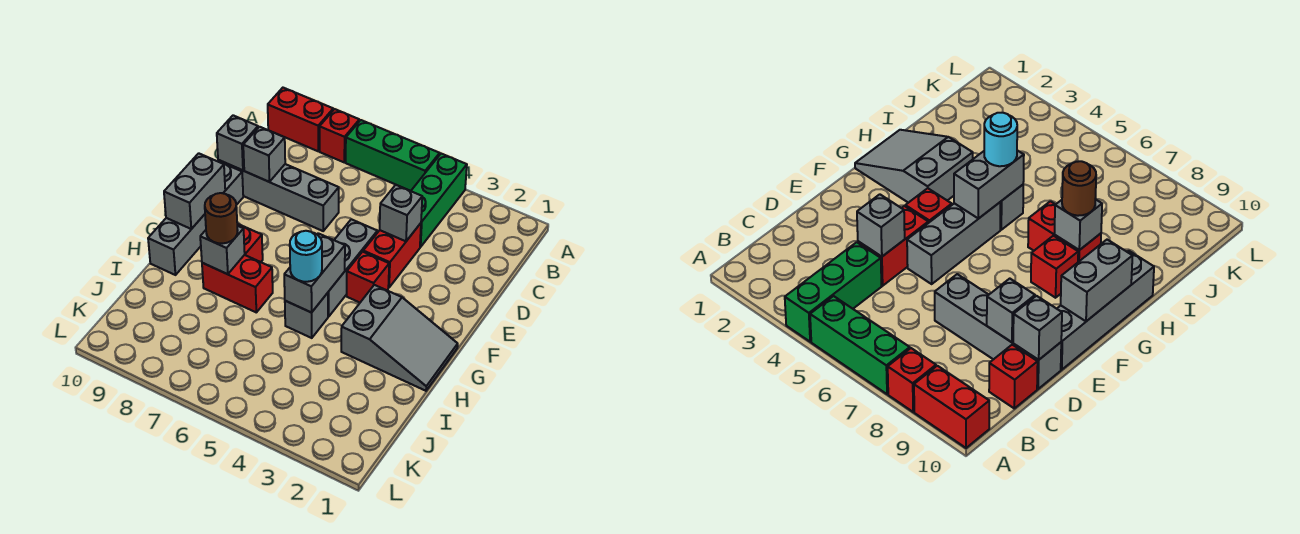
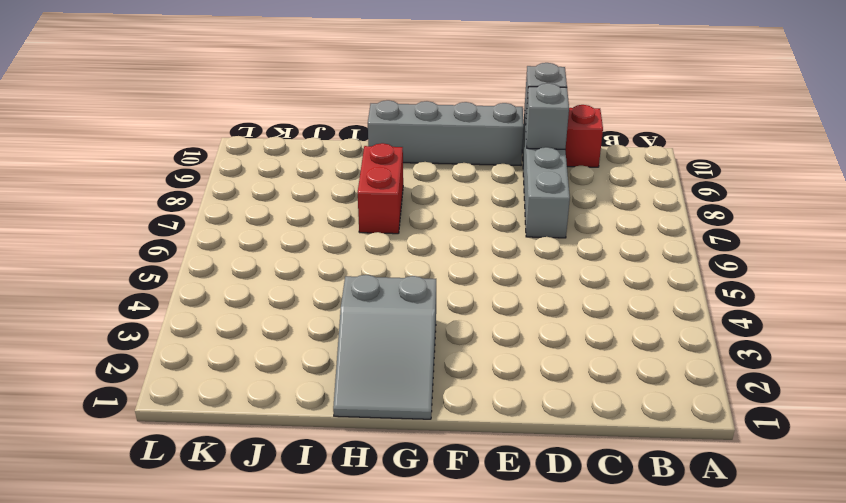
none -> green 1x3 brick [411,154,467,247]
none -> green 1x3 brick [346,120,440,191]
none -> red 1x1 brick [320,109,359,162]

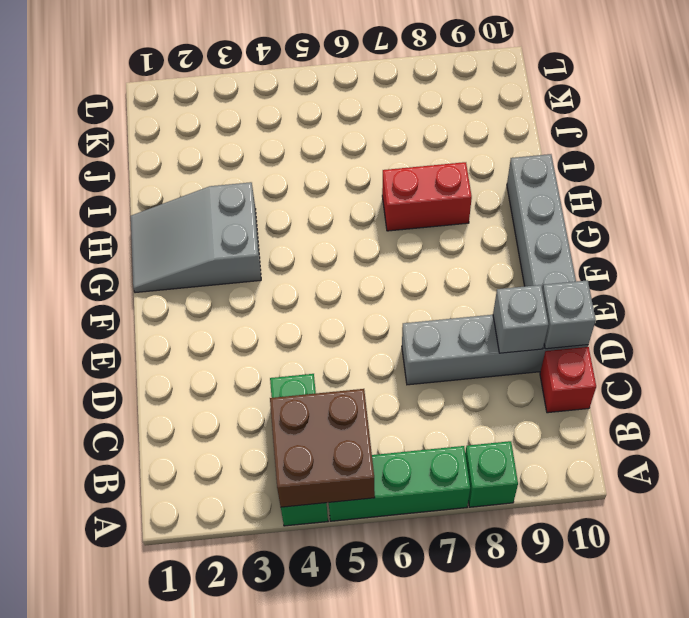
brown 2x2 brick [270,389,375,507] -> none
green 1x1 brick [465,441,518,507] -> red 1x1 brick [320,109,359,162]
none -> red 1x2 brick [268,88,333,151]
none -> red 1x2 brick [363,223,421,288]
none -> grey 1x3 brick [328,219,377,317]

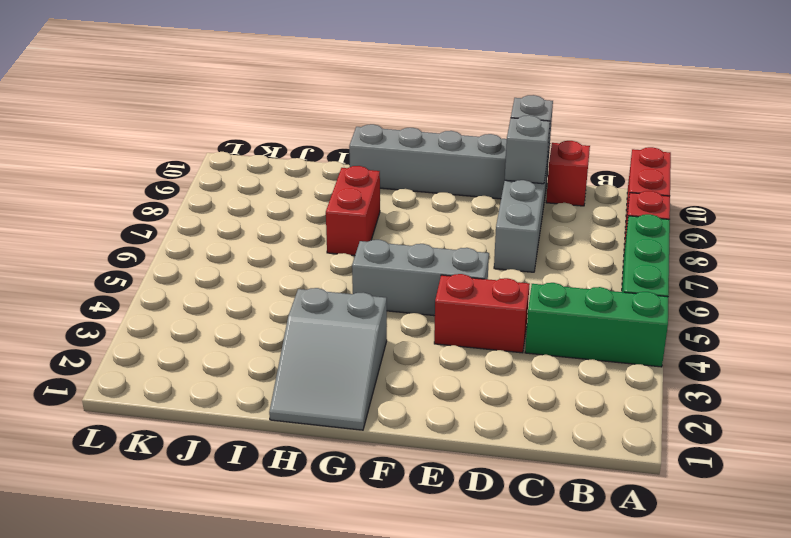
none -> red 1x1 brick [347,252,389,302]
none -> red 1x1 brick [237,224,263,262]
none -> grey 1x1 brick [285,293,328,338]

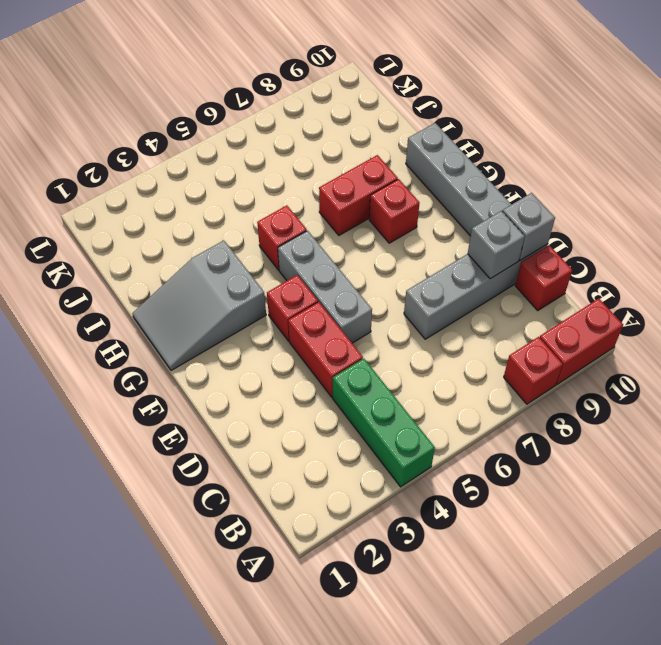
red 1x1 brick [257,205,307,270] -> grey 1x1 brick [285,293,328,338]
none -> green 1x3 brick [346,120,440,191]
none -> grey 1x1 brick [380,185,422,241]
none -> grey 1x2 brick [164,153,225,229]

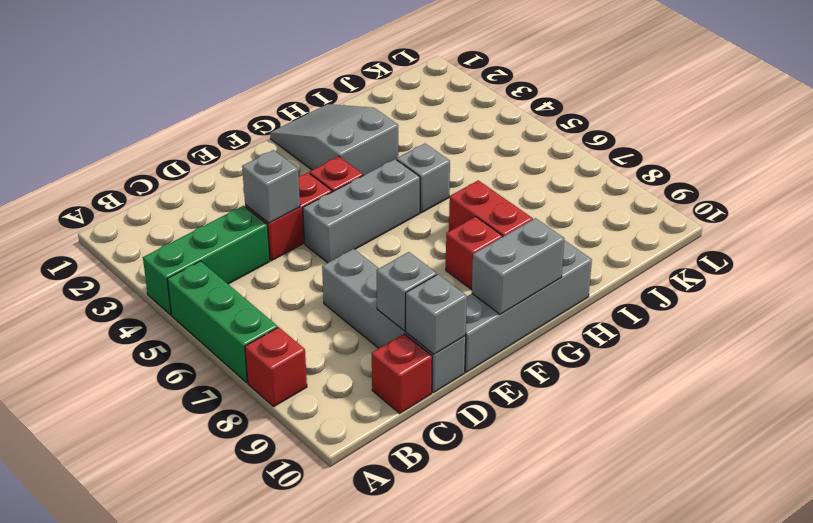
none -> red 1x2 brick [268,88,333,151]
none -> grey 1x2 brick [284,233,345,313]
none -> grey 1x1 brick [200,226,245,274]

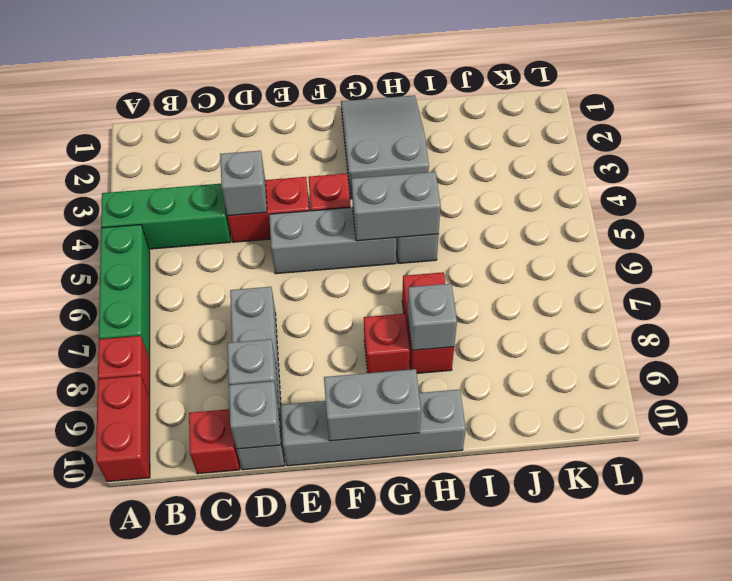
none -> cyan 1x1 round brick [290,231,322,282]
none -> brown 1x1 round brick [205,193,238,243]

